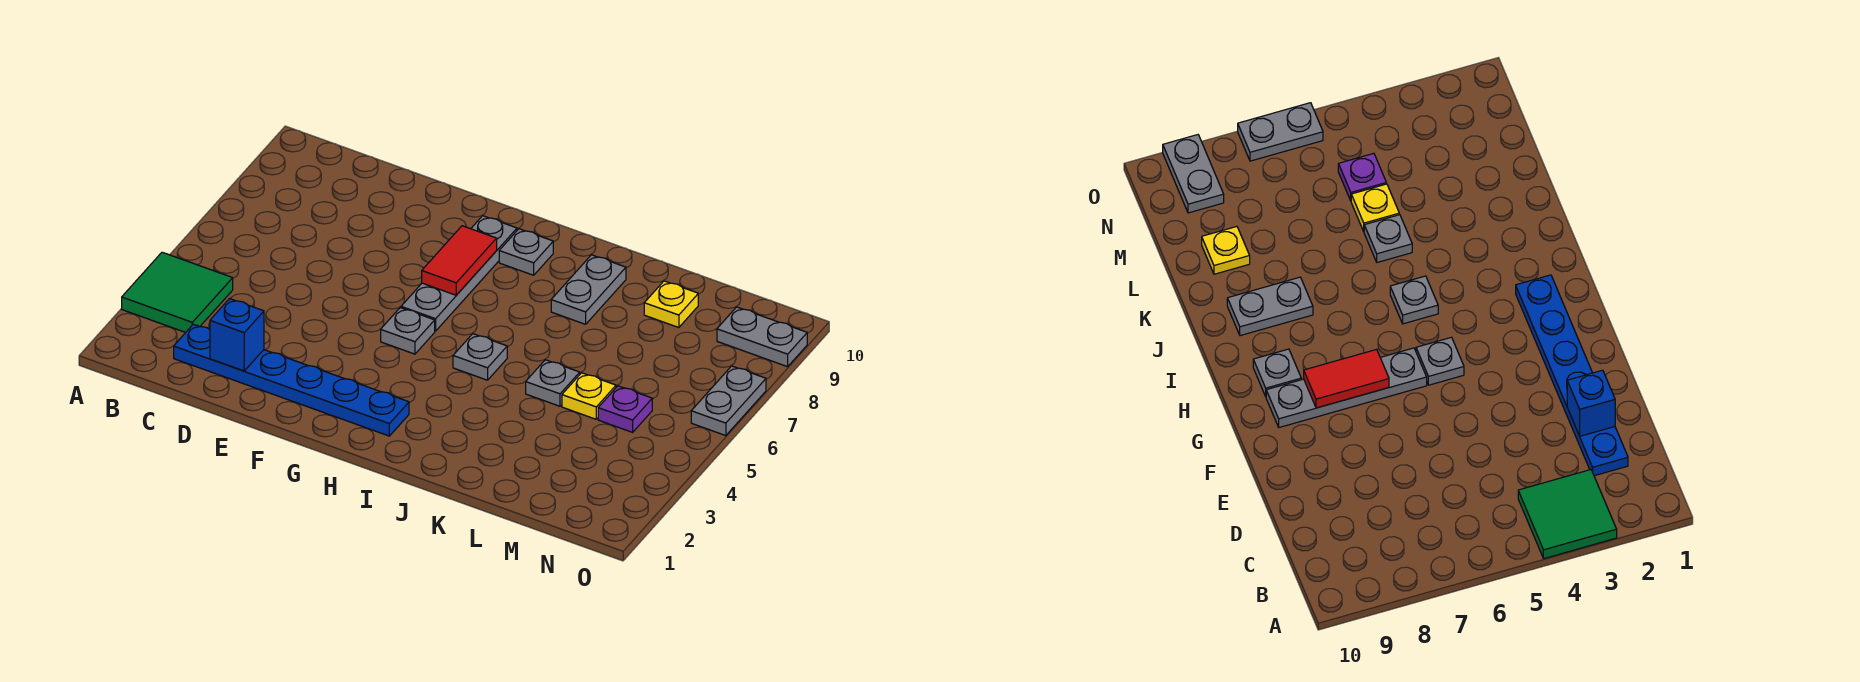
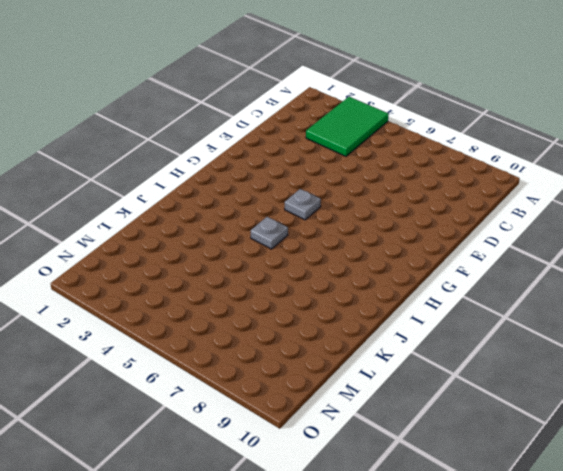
green 2x3 tile [306,97,389,156] -> green 2x2 tile [122,252,233,332]
none -> blue 1x6 plate [174,324,409,436]
none -> grey 1x4 plate [401,216,517,331]
none -> grey 1x1 plate [499,229,553,275]

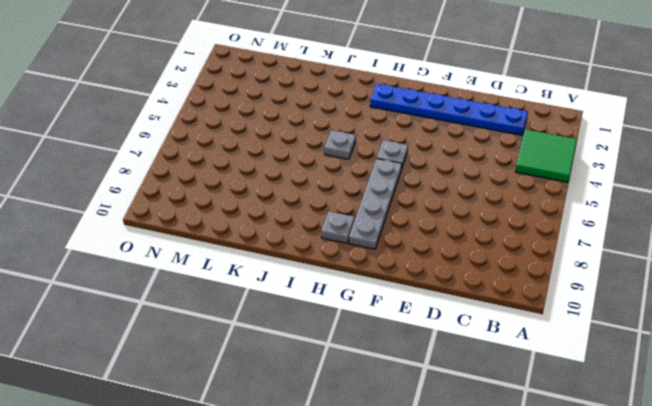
none -> grey 1x2 plate [551,255,626,324]
none -> grey 1x1 plate [526,360,580,406]
none -> yellow 1x1 plate [562,373,616,419]

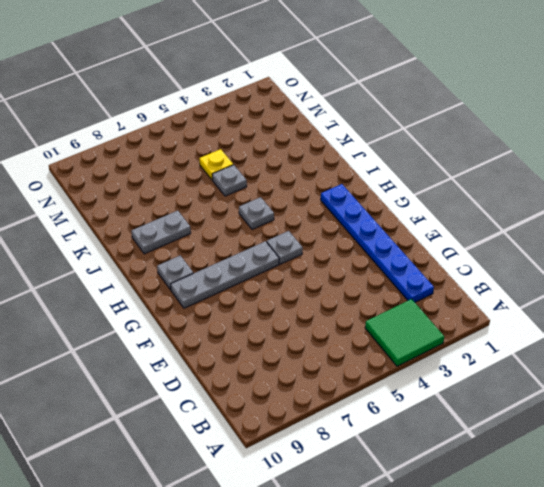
none -> yellow 1x1 plate [644,281,698,328]
none -> purple 1x1 plate [598,386,652,432]
none -> grey 1x2 plate [717,307,807,367]

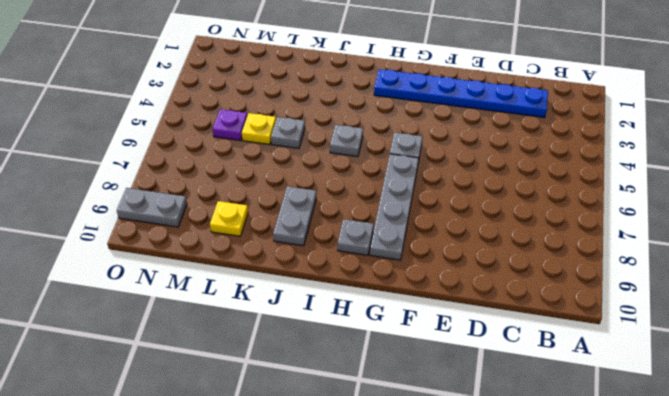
none -> green 2x2 tile [122,252,233,332]
none -> grey 1x2 plate [691,366,766,436]
none -> blue 1x1 brick [210,299,264,371]

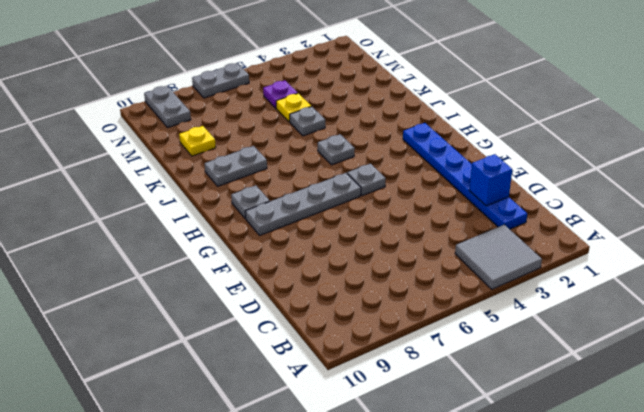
grey 2x2 tile [455,225,542,289] -> green 2x2 tile [122,252,233,332]
none -> red 1x2 tile [422,226,497,295]

